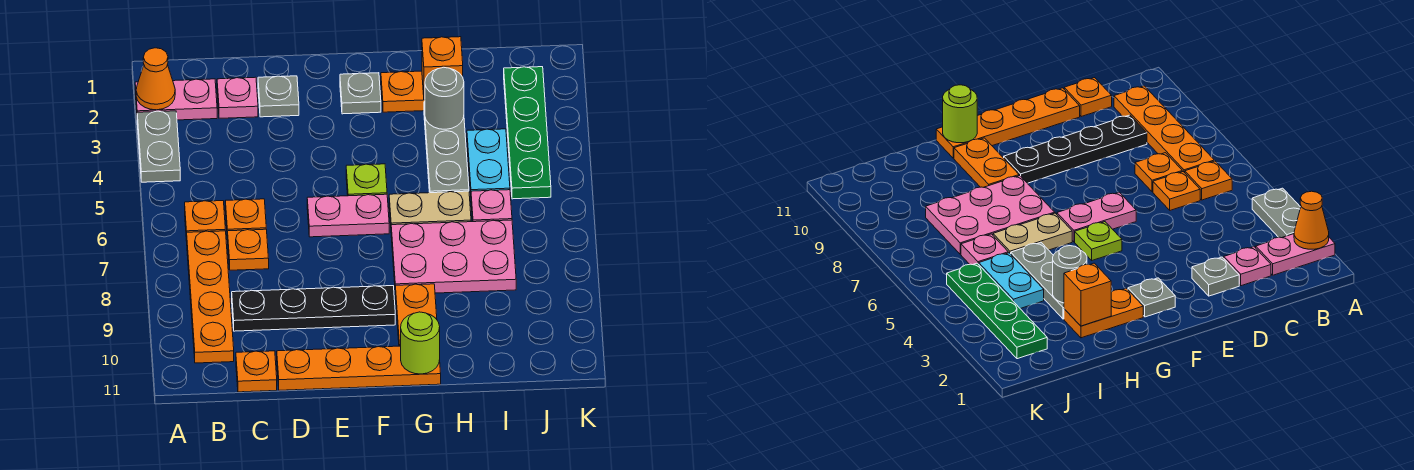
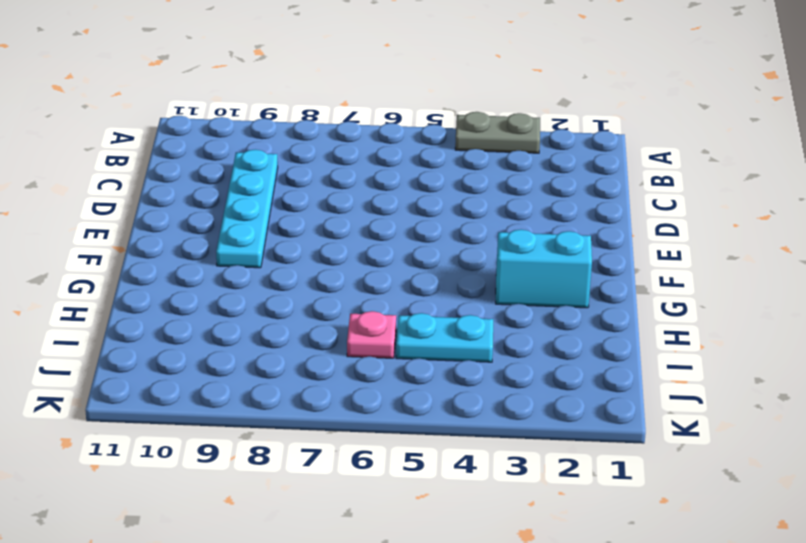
cyan 1x4 plate [216,150,278,268] -> black 1x4 plate [232,286,395,331]
cyan 1x2 brick [496,229,592,308] -> orange 1x2 plate [381,71,425,112]
none -> pink 1x2 plate [135,79,217,120]
none -> orange 1x1 plate [185,201,225,241]
none -> orange 1x4 plate [187,231,234,363]

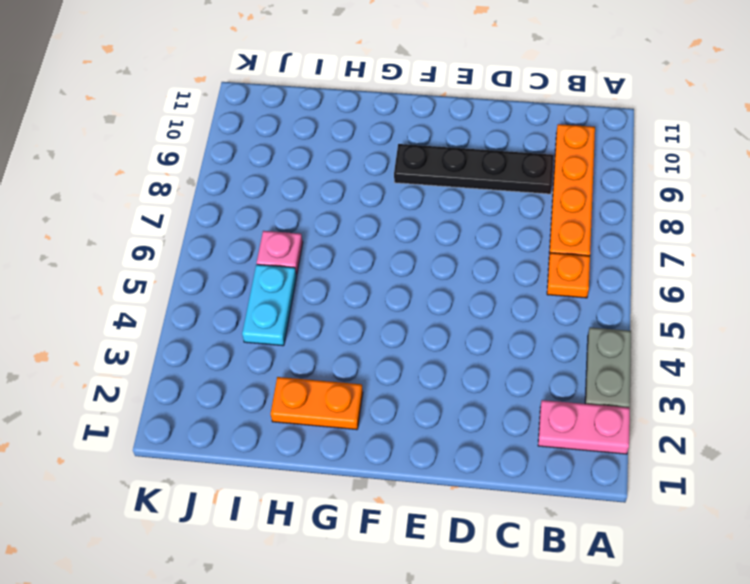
none -> pink 1x1 plate [217,77,258,118]
none -> orange 1x1 plate [225,199,266,240]
none -> orange 1x1 plate [228,229,269,270]

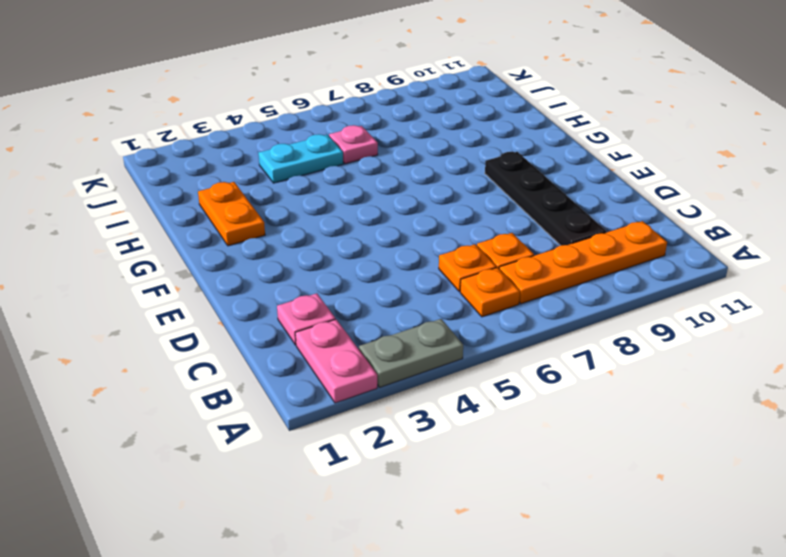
none -> orange 1x1 plate [236,351,277,392]
none -> grey 1x1 plate [258,76,299,117]
none -> orange 1x4 plate [277,346,441,390]

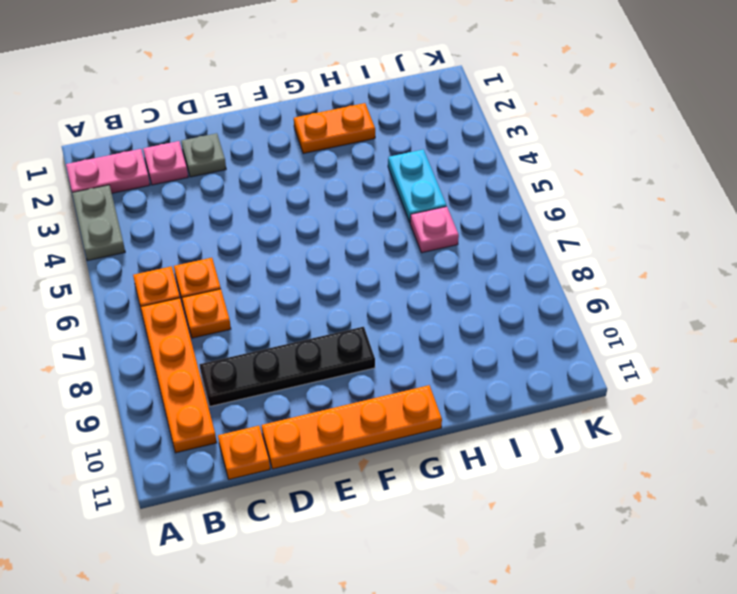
none -> pink 1x2 plate [307,194,389,237]
none -> grey 1x1 plate [340,73,381,114]
none -> lime 1x1 plate [346,164,387,196]

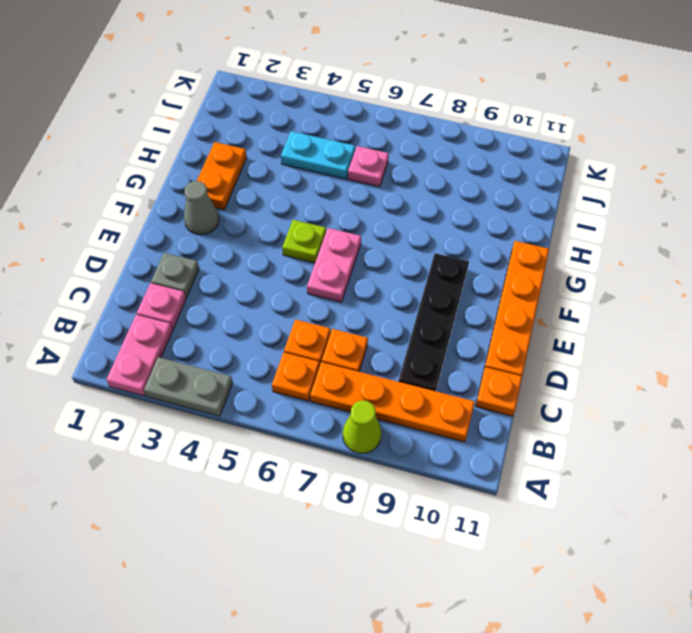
lime 1x1 cone [343,401,382,453] -> none
grey 1x1 cone [184,181,219,235] -> grey 1x1 plate [340,73,381,114]
none -> tan 1x2 plate [389,191,471,225]
none -> pink 2x3 plate [391,220,516,293]
none -> orange 1x2 plate [395,284,437,346]

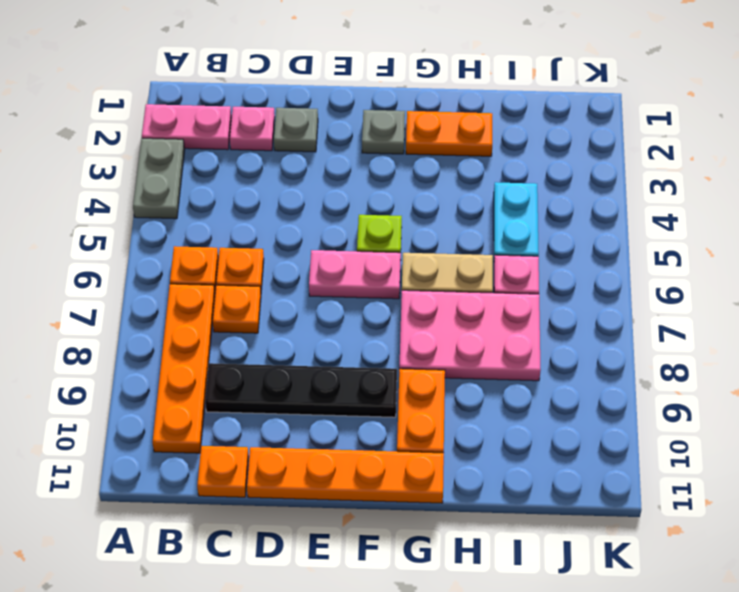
none -> grey 1x3 plate [424,102,469,193]
none -> green 1x4 plate [504,67,551,199]
none -> orange 1x1 cone [136,48,175,110]

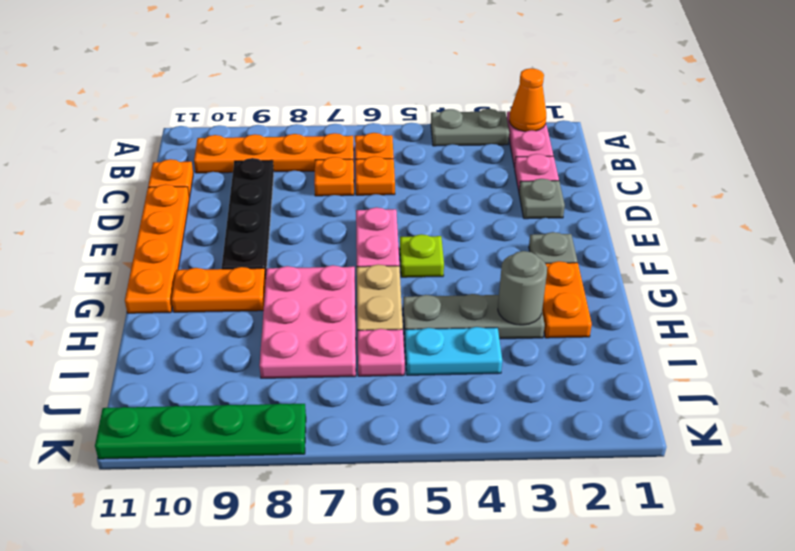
green 1x4 plate [95,404,306,459] -> green 1x4 plate moved to [504,67,551,199]
none -> lime 1x1 round brick [401,312,440,374]
none -> orange 1x1 brick [422,37,463,100]

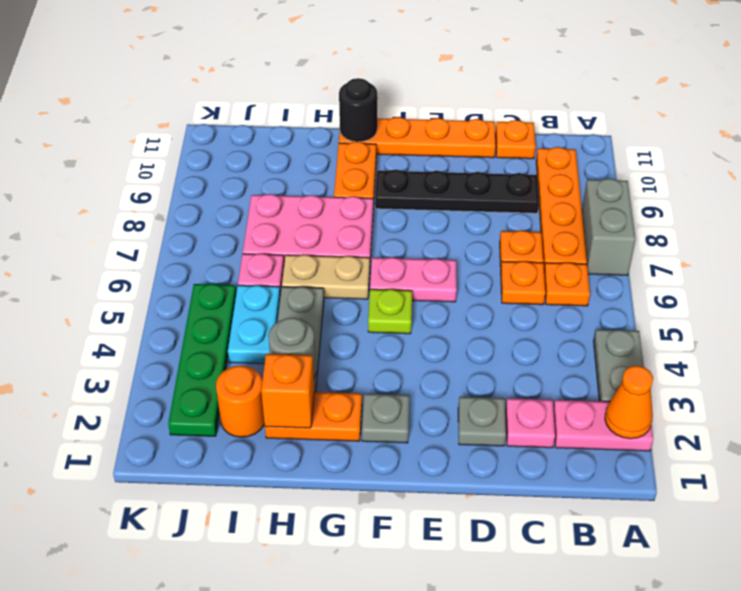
grey 1x2 brick [582,178,636,275] -> none
black 1x1 round brick [339,78,377,142] -> lime 1x1 round brick [401,312,440,374]
orange 1x1 round brick [216,366,265,437] -> none

